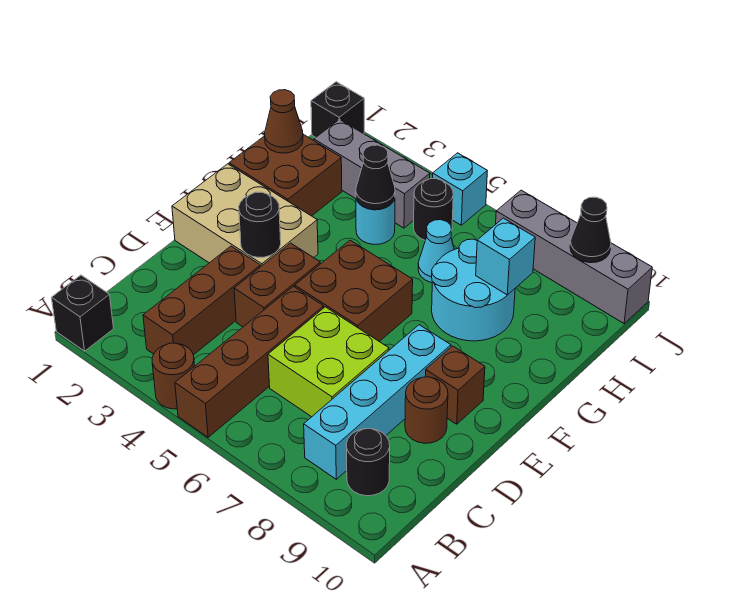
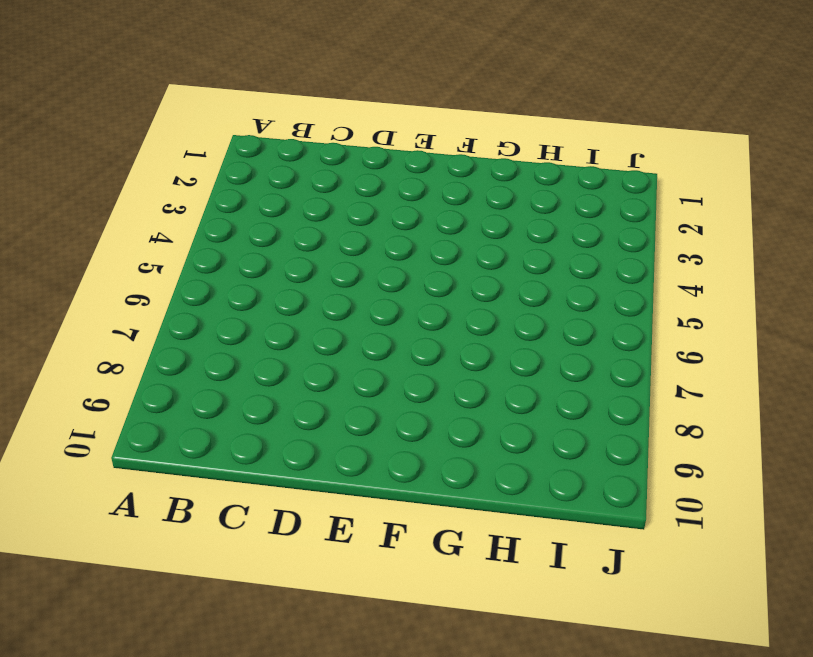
none -> black 1x1 brick [52,275,114,351]
none -> brown 1x1 round brick [152,343,195,409]
none -> brown 1x4 brick [175,286,324,437]

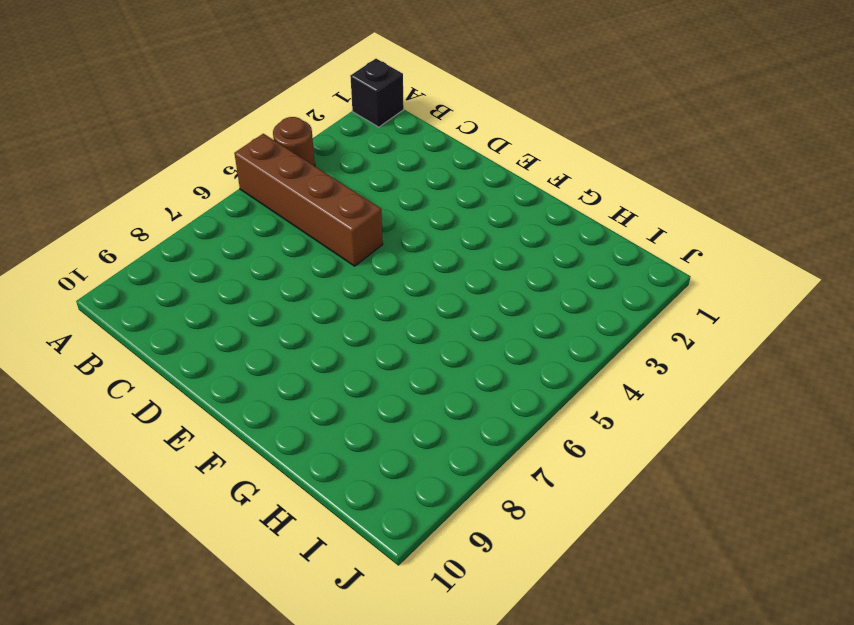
none -> brown 1x3 brick [143,246,260,355]
none -> cyan 1x4 brick [304,325,451,479]
none -> black 1x1 round brick [346,429,390,496]

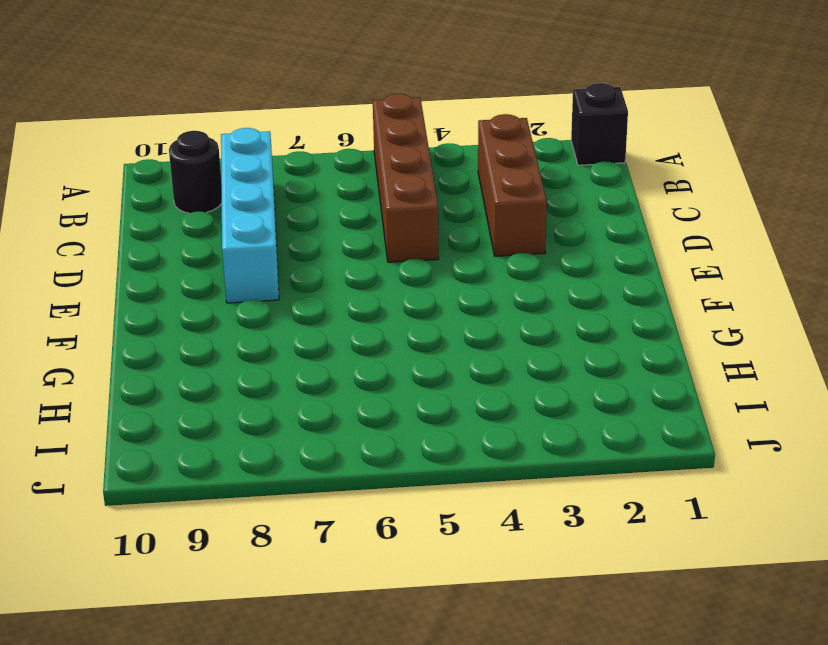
none -> brown 1x1 round brick [152,343,195,409]
none -> lime 2x2 brick [268,307,389,417]
none -> brown 1x2 brick [234,243,320,327]

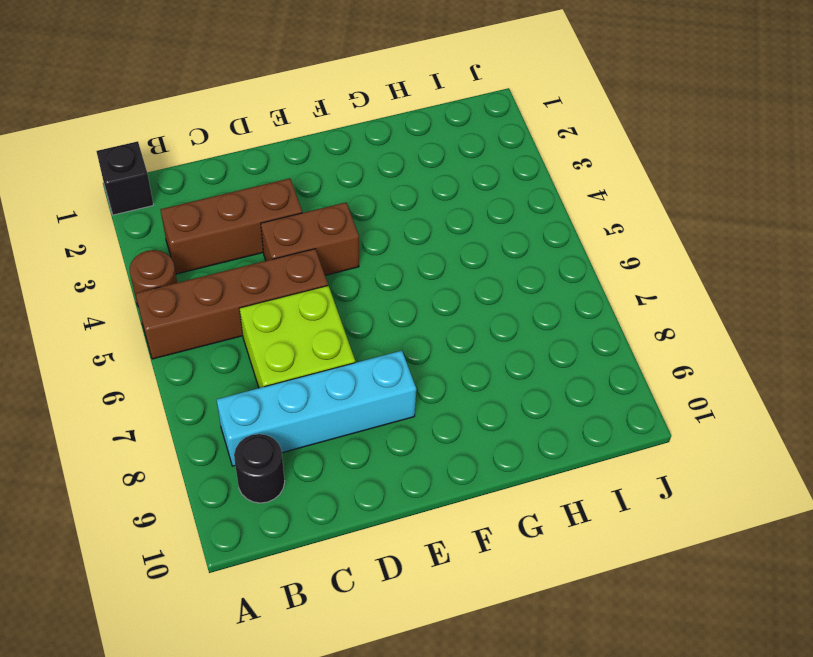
none -> brown 1x1 round brick [405,377,448,443]
none -> tan 2x3 brick [172,164,318,267]
none -> brown 2x2 brick [295,240,413,341]

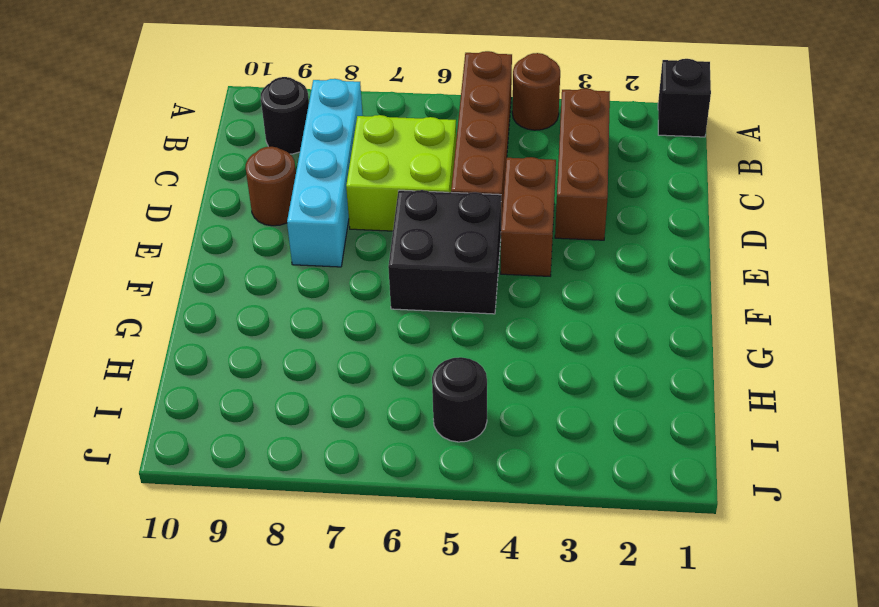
black 2x2 brick [388,190,501,314] -> brown 2x2 brick [295,240,413,341]
none -> tan 2x3 brick [172,164,318,267]
none -> brown 1x1 brick [425,346,485,424]
none -> brown 2x2 brick [229,134,342,216]

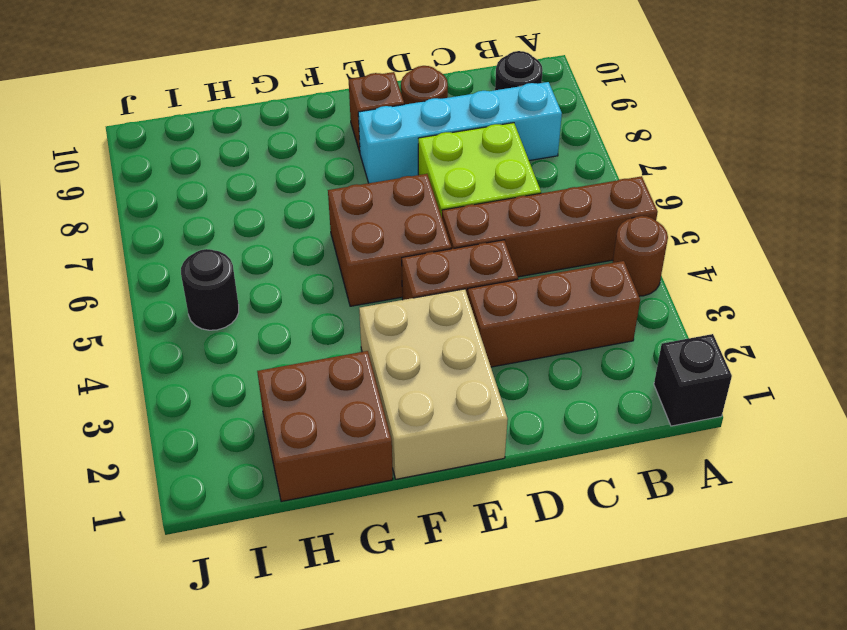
none -> cyan 2x2 round brick [432,239,515,341]
none -> cyan 1x1 round brick [356,199,395,244]
none -> cyan 1x1 cone [418,220,454,283]

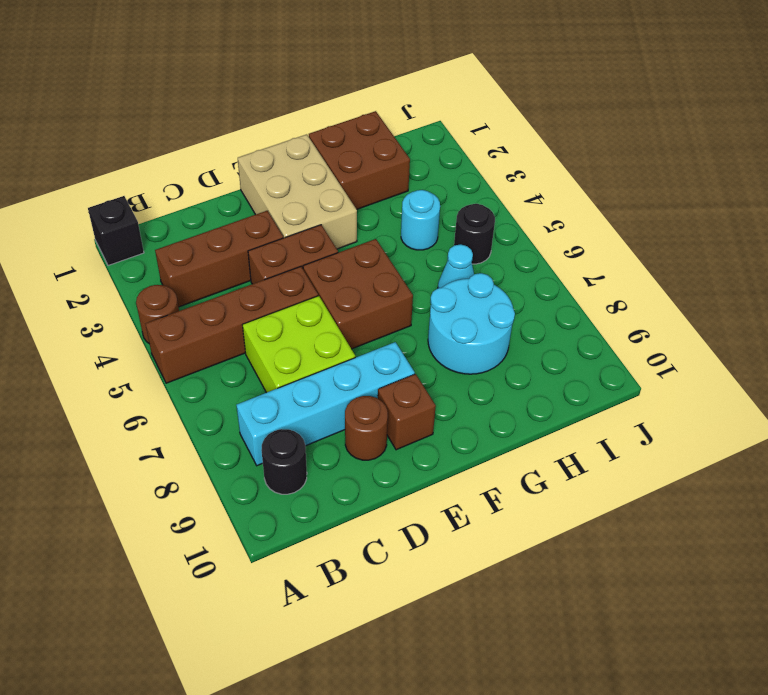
none -> grey 1x3 brick [314,119,430,228]
none -> black 1x1 brick [311,82,364,138]
none -> cyan 1x1 brick [432,153,487,225]

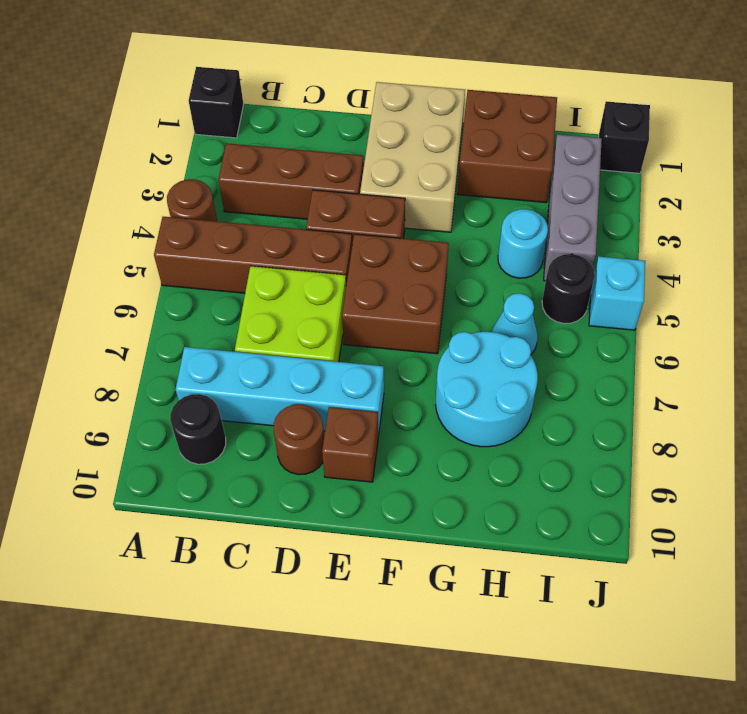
none -> grey 1x4 brick [496,190,652,323]
none -> black 1x1 round brick [239,192,281,257]
none -> brown 1x1 cone [265,90,303,153]

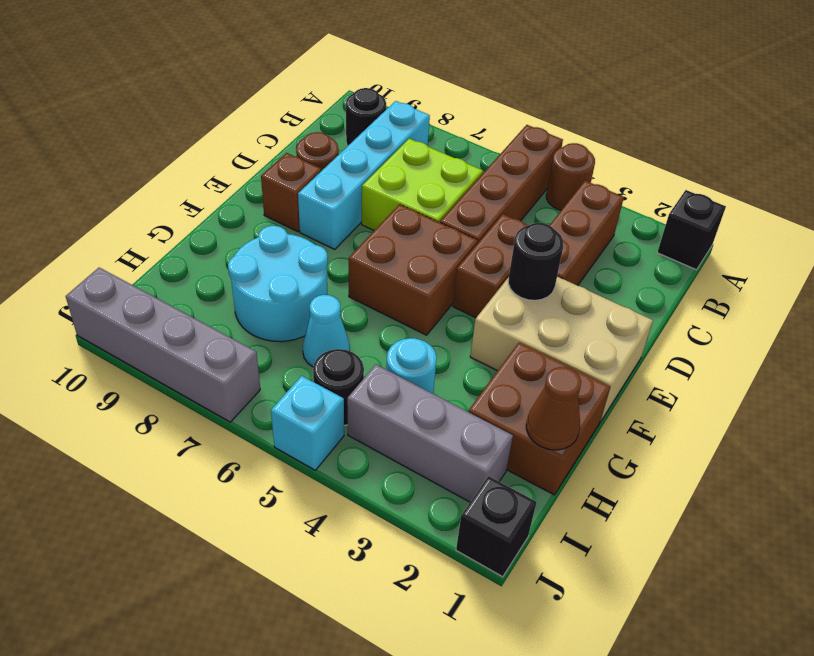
none -> black 1x1 cone [356,145,395,210]
none -> cyan 1x1 brick [476,218,535,295]
none -> black 1x1 cone [570,197,611,263]

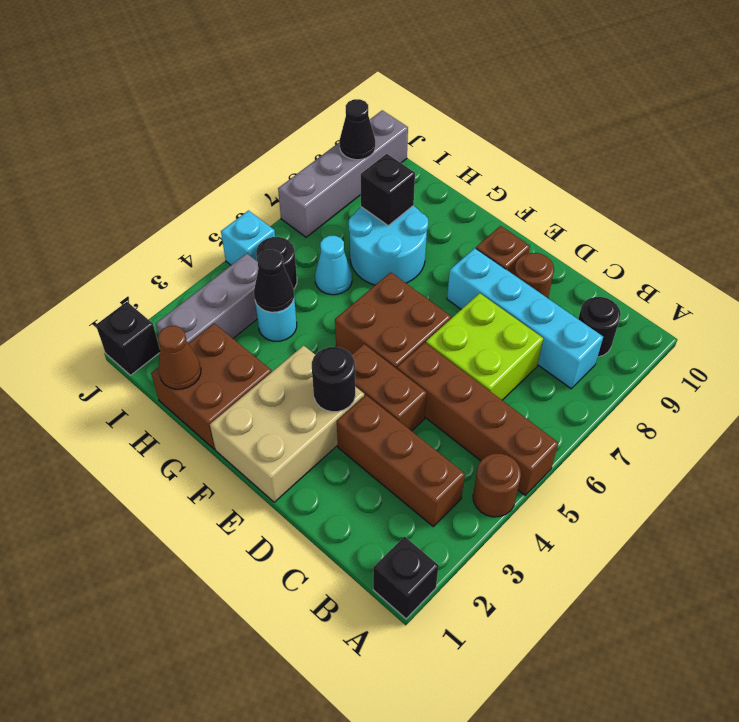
black 1x1 brick [361,154,415,225] -> cyan 1x1 brick [476,218,535,295]

